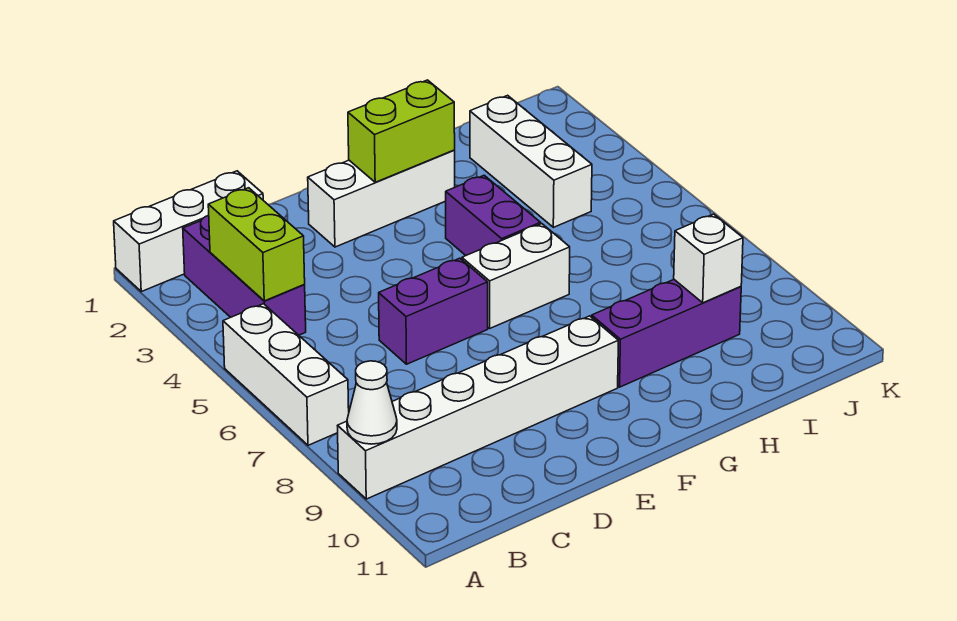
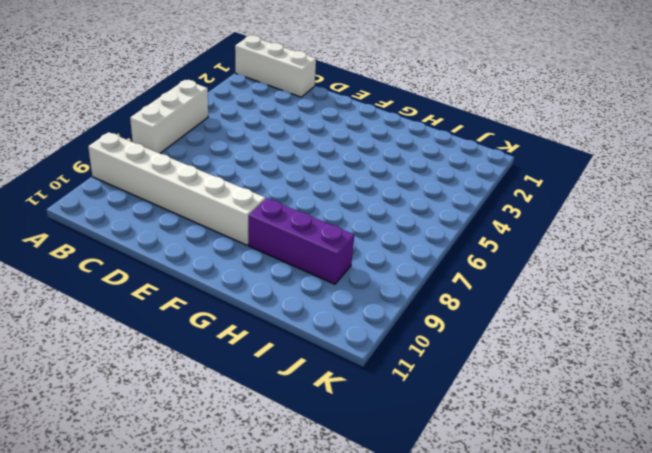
none -> purple 1x3 brick [183,215,306,335]
none -> purple 1x2 brick [379,258,488,364]
none -> white 1x3 brick [308,150,455,247]

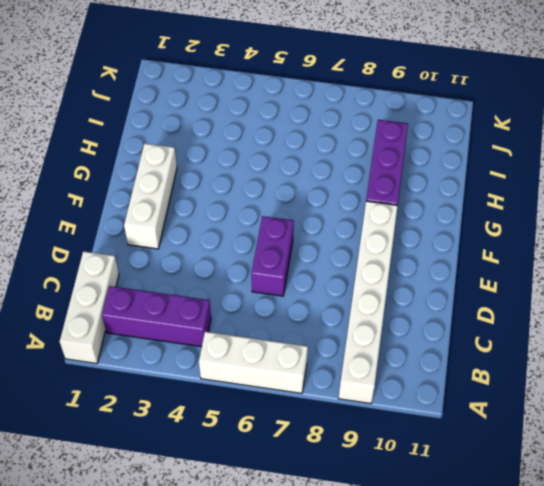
none -> white 1x2 brick [462,224,570,328]
none -> purple 1x2 brick [446,175,541,255]
none -> white 1x3 brick [470,95,592,227]

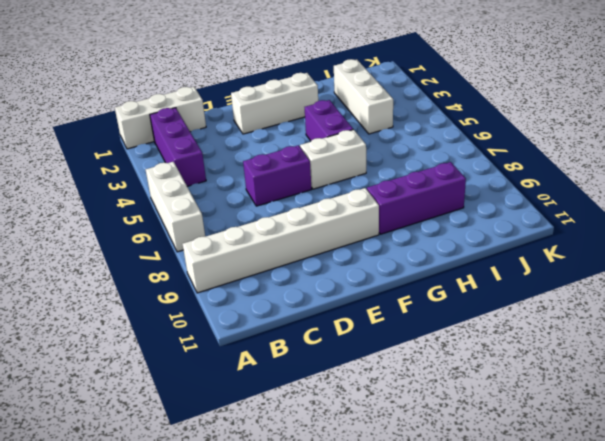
none -> white 1x1 cone [347,361,397,444]
none -> lime 1x2 brick [208,188,305,301]
none -> lime 1x2 brick [348,80,455,182]

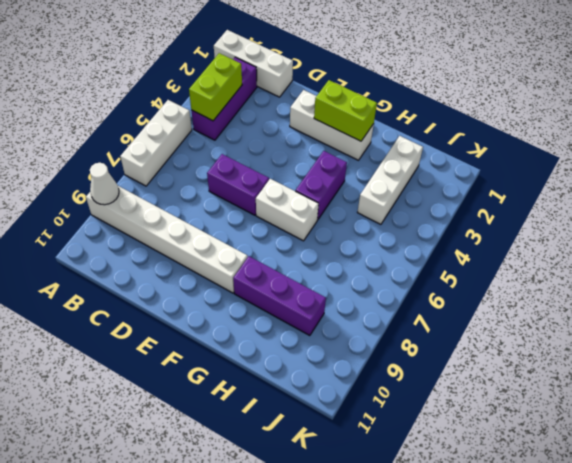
none -> white 1x1 brick [674,214,743,303]

